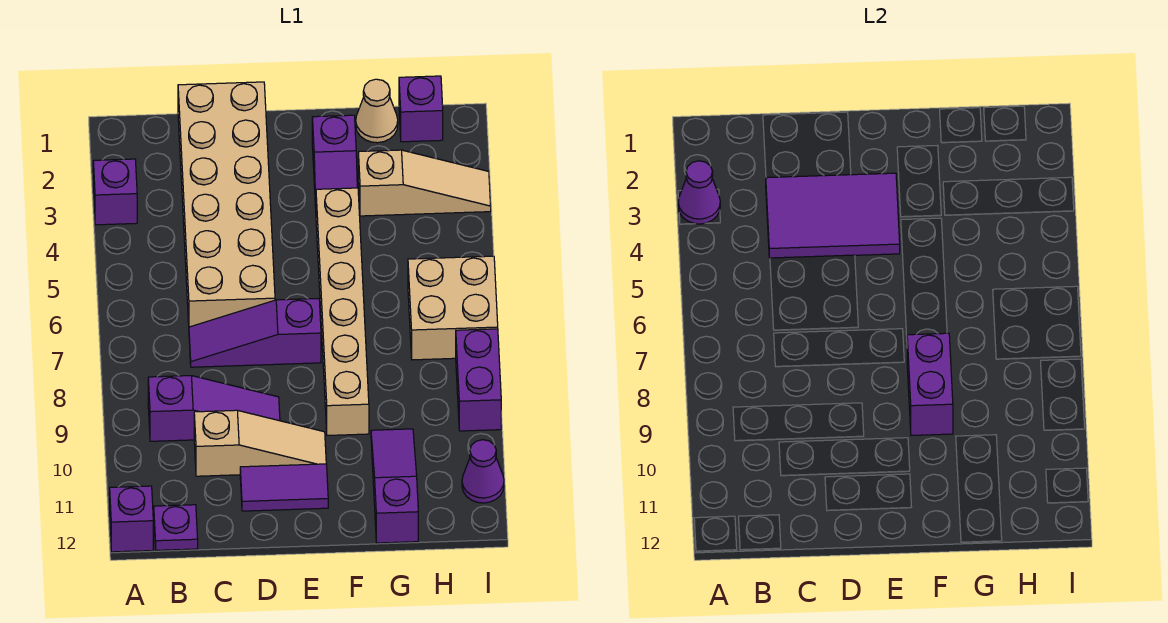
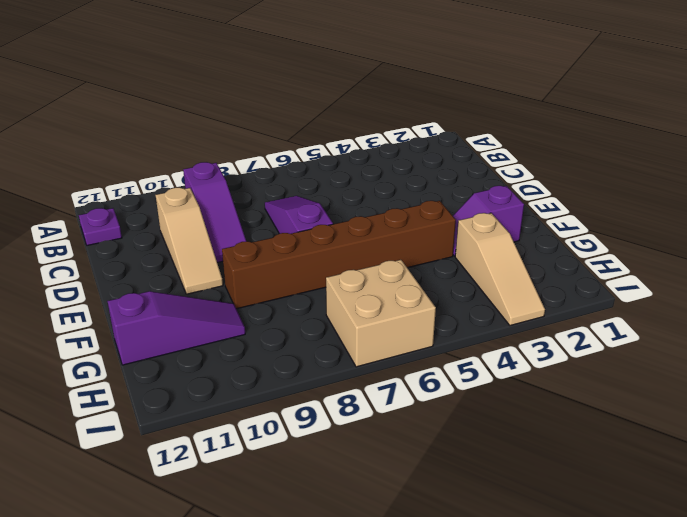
brown 1x6 brick [222,201,456,309] -> tan 1x6 brick [316,188,369,435]
none -> purple 1x1 brick [93,159,137,225]
none -> purple 1x1 brick [110,486,153,552]
none -> tan 2x6 brick [178,82,275,327]

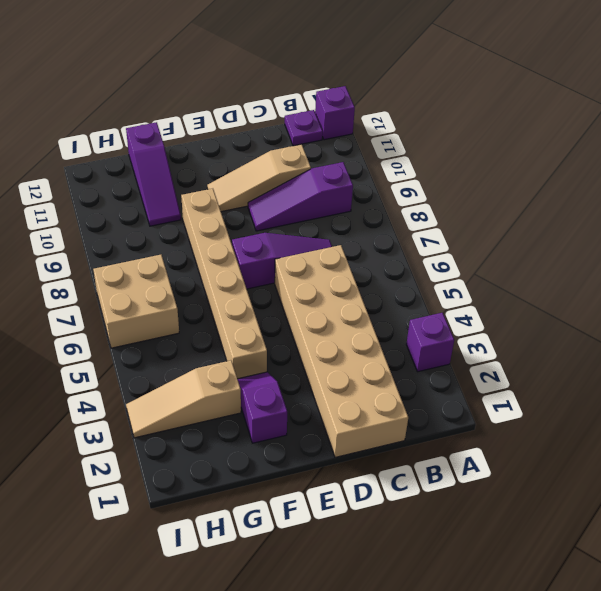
none -> purple 1x2 tile [240,464,328,511]
none -> tan 1x1 cone [356,79,398,143]
none -> purple 1x1 brick [399,76,443,142]

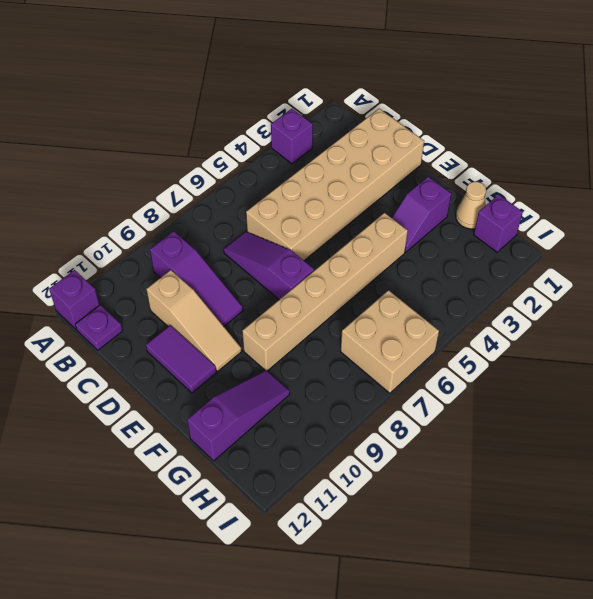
none -> tan 1x3 slope [358,150,491,216]
none -> purple 1x2 brick [456,329,501,431]
none -> purple 1x1 cone [462,440,504,503]

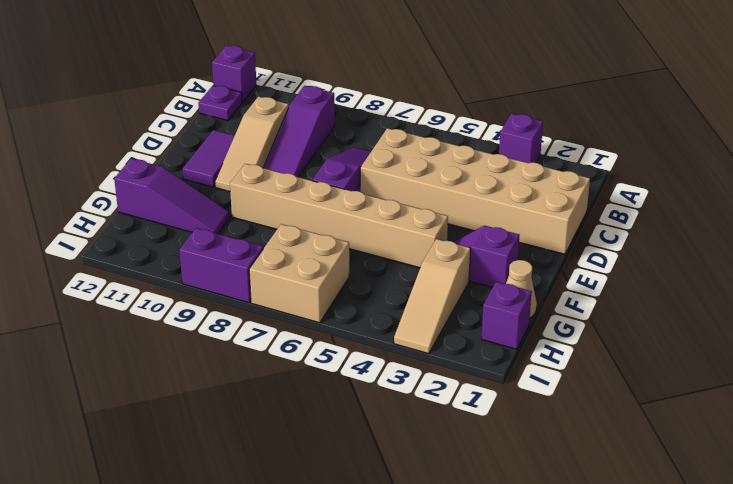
none -> purple 1x1 cone [462,440,504,503]
none -> purple 1x1 cone [678,161,720,224]
none -> purple 2x3 tile [766,173,900,258]

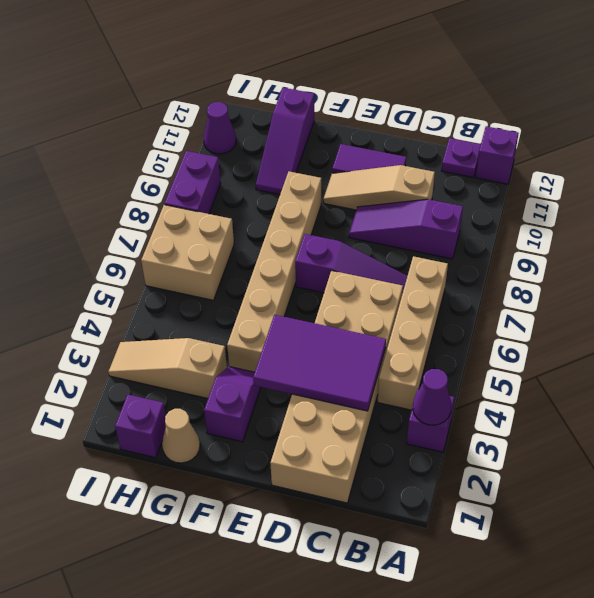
tan 1x4 brick [378,256,448,410] -> none
none -> purple 1x2 brick [907,333,953,435]

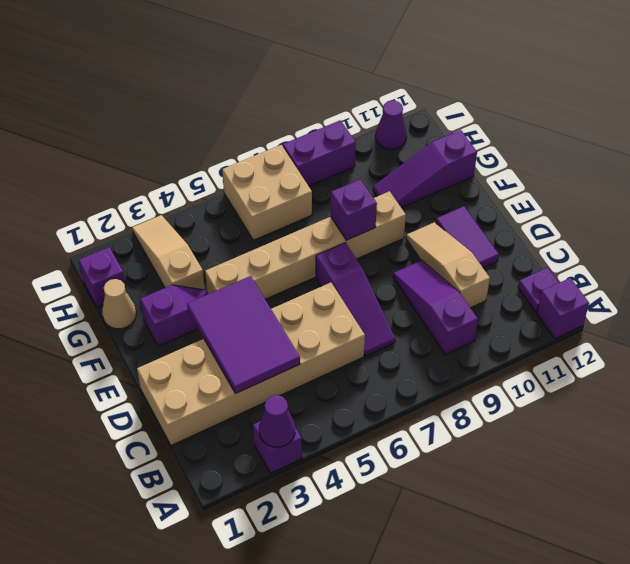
purple 1x1 brick [331,179,377,240] -> purple 1x2 brick [907,333,953,435]

